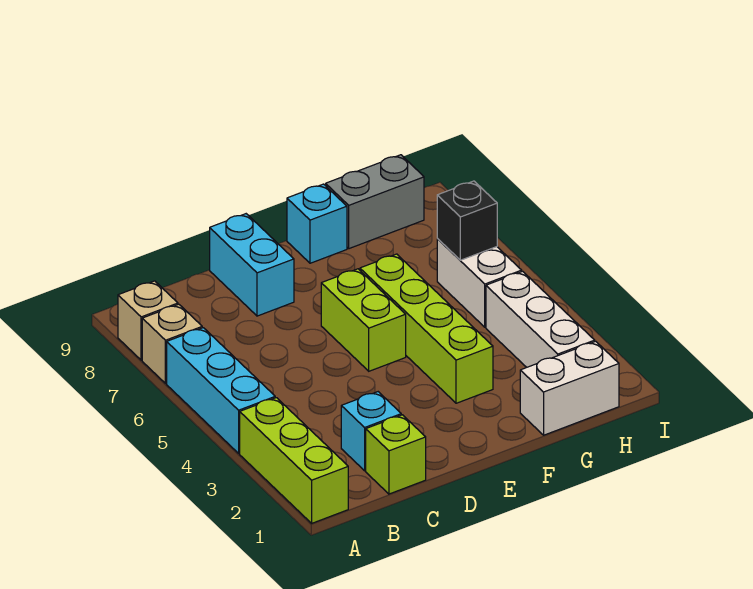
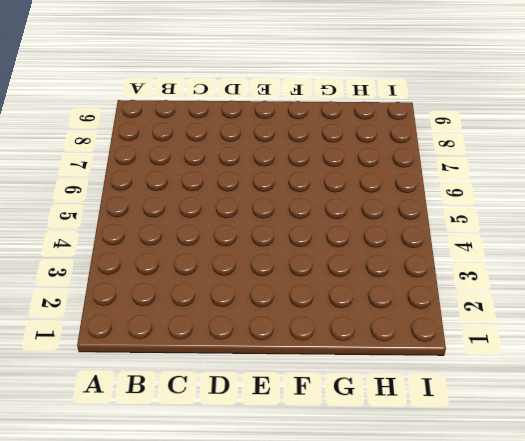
none -> lime 1x3 brick [240,398,348,523]
none -> cyan 1x3 brick [167,328,275,453]
none -> tan 1x1 brick [142,304,202,384]

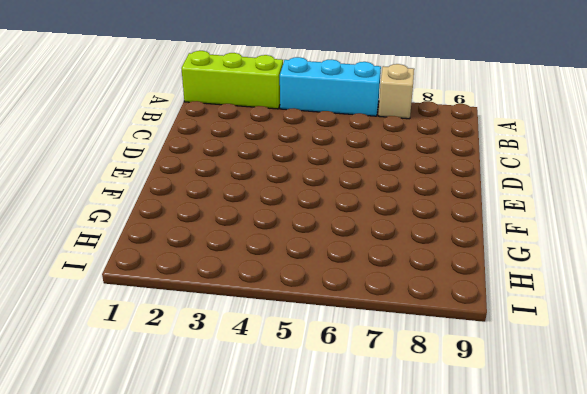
none -> tan 1x1 brick [118,281,178,360]
none -> lime 1x1 brick [366,415,426,494]
none -> cyan 1x1 brick [341,392,401,471]

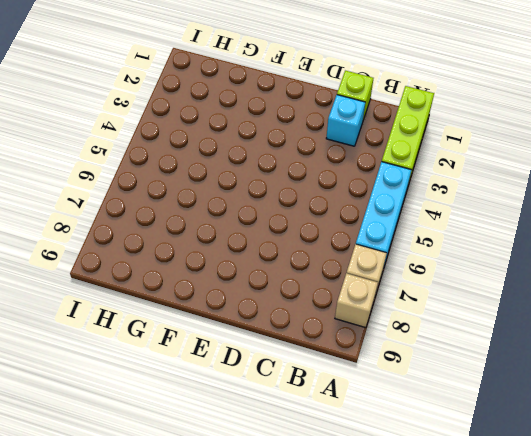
none -> cyan 1x2 brick [210,214,294,316]
none -> lime 1x2 brick [321,269,406,371]
none -> lime 1x4 brick [360,254,493,403]

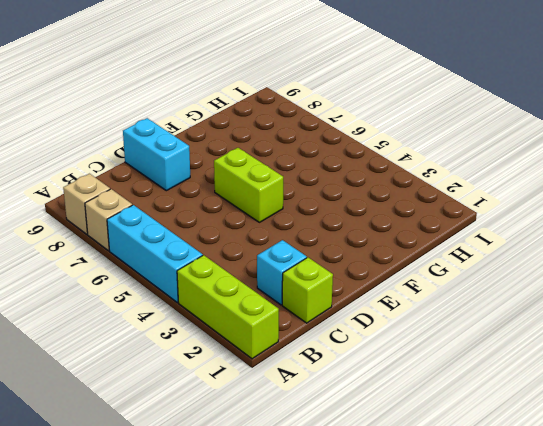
none -> lime 1x4 brick [360,254,493,403]
none -> cyan 1x1 brick [287,184,347,263]
none -> white 1x2 brick [520,341,619,435]

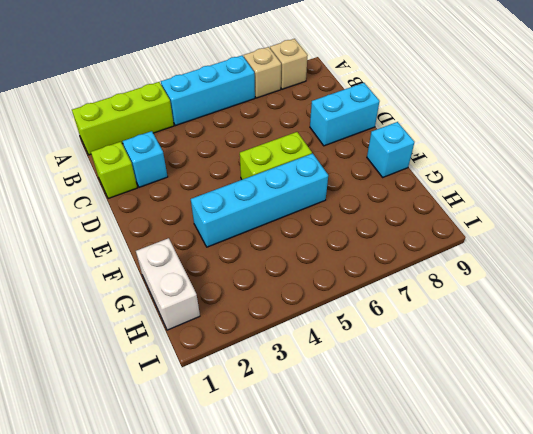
cyan 1x4 brick [191,153,328,247] -> lime 1x4 brick [360,254,493,403]
none -> grey 1x2 brick [326,155,424,249]
none -> white 1x3 brick [486,271,595,367]
none -> white 1x2 brick [437,239,522,327]

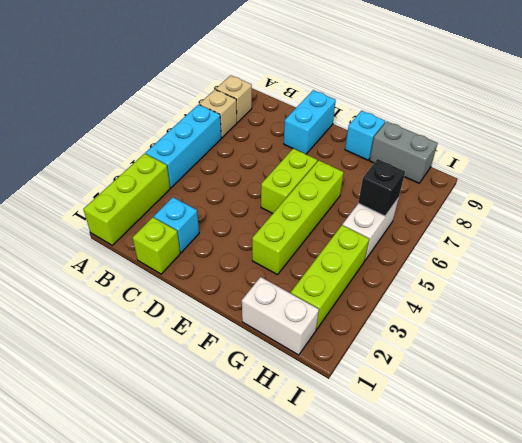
lime 1x3 brick [291,225,369,329] -> white 1x3 brick [486,271,595,367]

